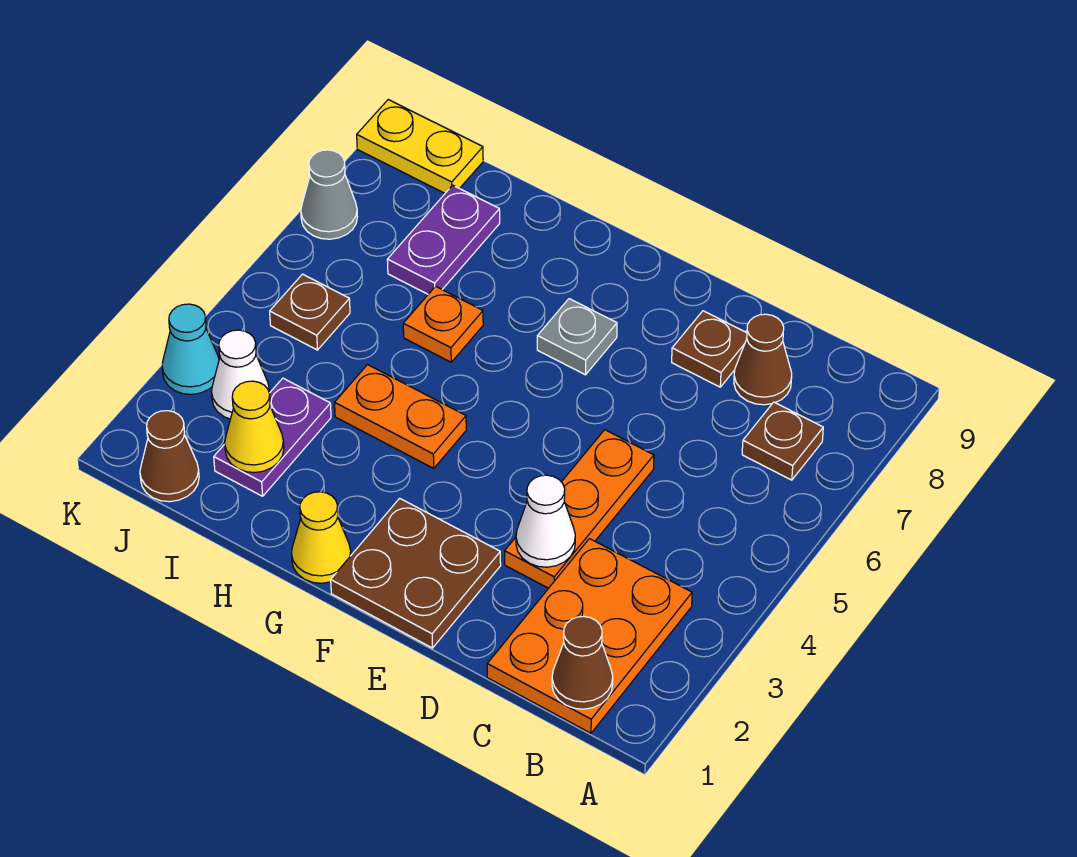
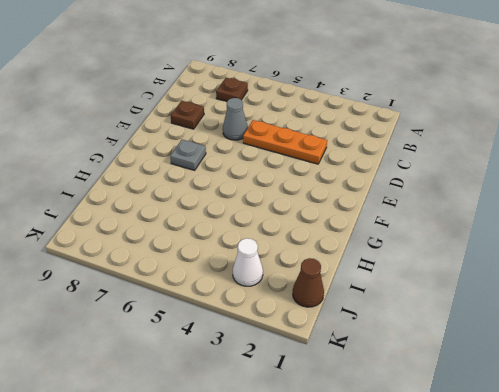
grey 1x1 cone [223,98,248,140] -> grey 1x1 cone moved to [301,150,357,239]
none -> orange 2x3 plate [487,539,692,733]
none -> brown 1x1 cone [734,314,792,405]
none -> brown 2x2 plate [331,498,501,648]

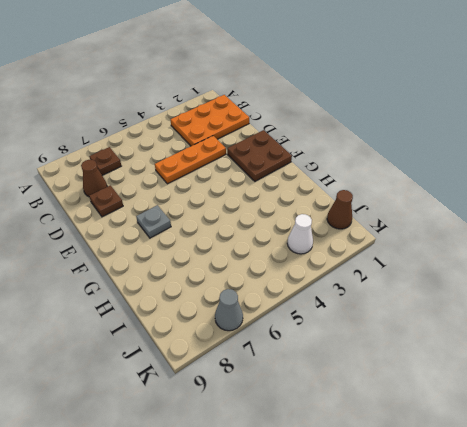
none -> yellow 1x1 cone [291,492,351,583]
none -> orange 1x2 plate [335,365,466,468]
none -> orange 1x1 plate [403,286,483,362]

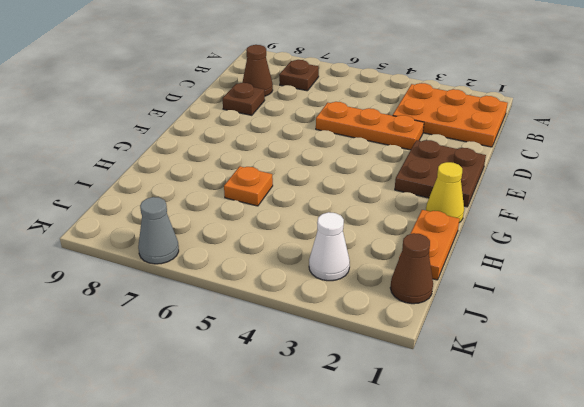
orange 1x2 plate [410,210,459,280] -> orange 1x2 plate moved to [335,365,466,468]
none -> grey 1x1 plate [537,299,617,375]
none -> purple 1x2 plate [214,378,331,496]
none -> purple 1x2 plate [387,185,500,294]

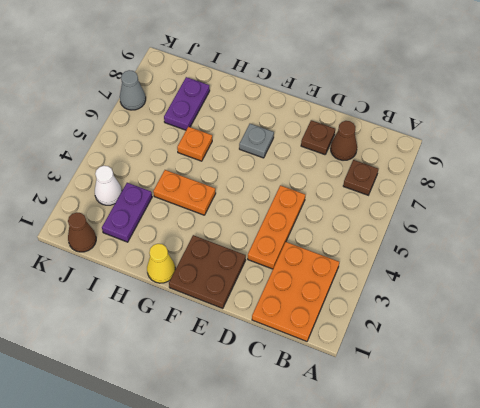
none -> brown 1x1 plate [270,274,350,350]
none -> yellow 1x2 plate [357,100,483,193]
none -> cyan 1x1 cone [162,304,219,394]

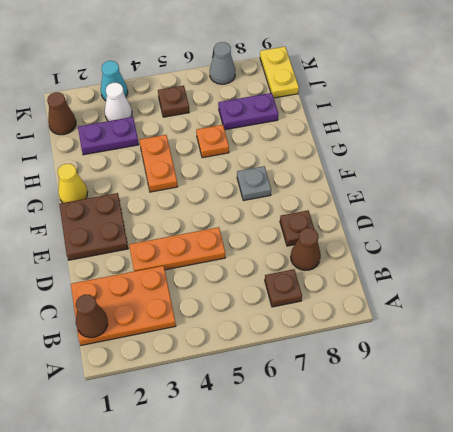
none -> white 1x1 cone [516,475,575,567]
none -> yellow 1x1 cone [225,381,284,473]

